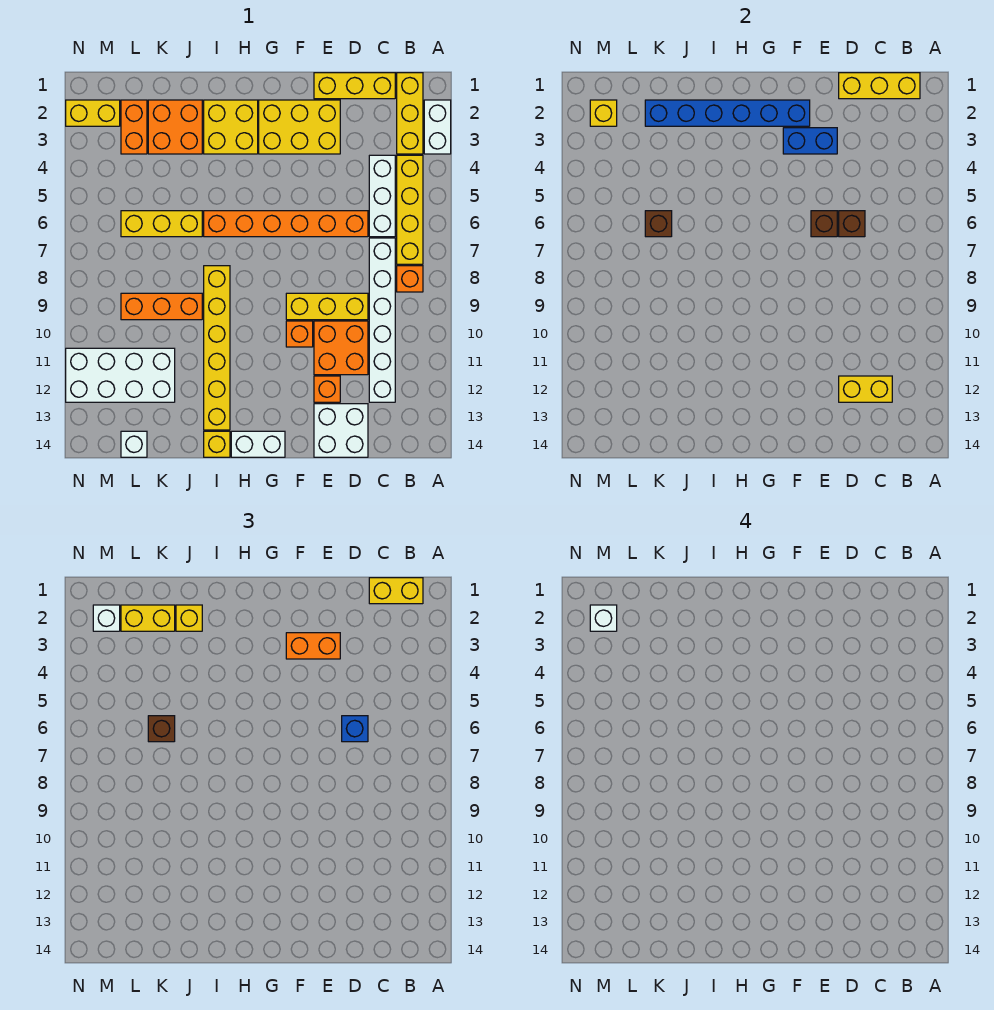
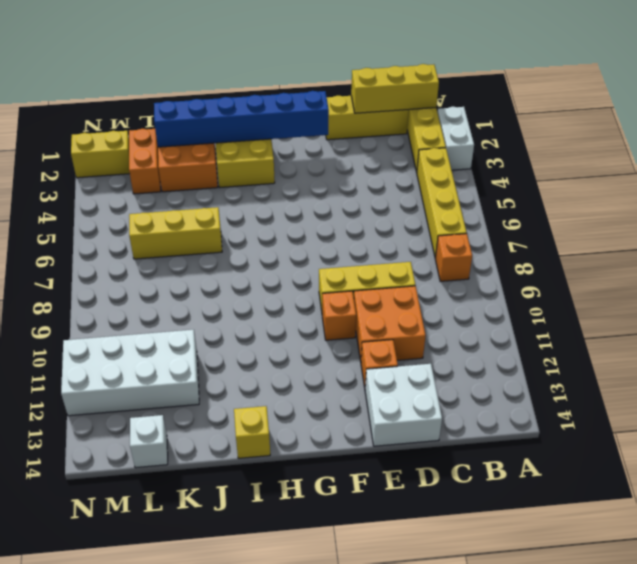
none -> white 1x3 brick [369,155,395,237]
none -> white 1x6 brick [369,238,395,402]
none -> orange 1x6 brick [204,211,368,237]
none -> yellow 2x3 brick [259,100,340,154]

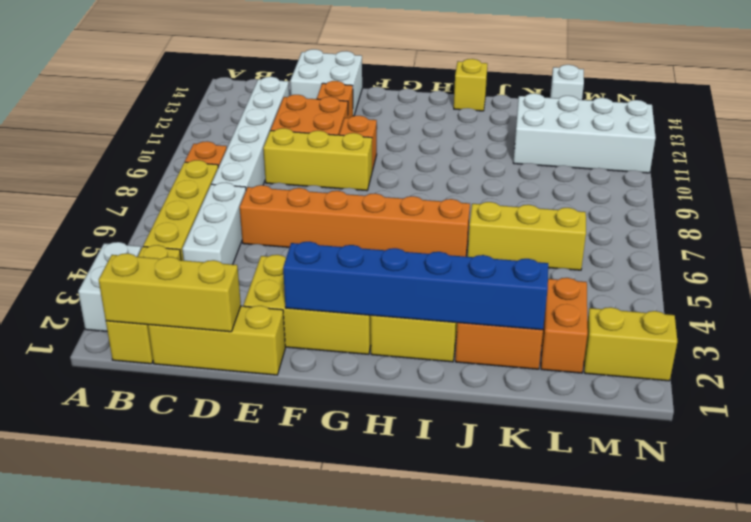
none -> white 1x2 brick [231,431,285,457]
none -> yellow 1x6 brick [204,266,230,430]
none -> orange 1x3 brick [121,293,202,320]
none -> yellow 1x2 brick [839,376,892,402]

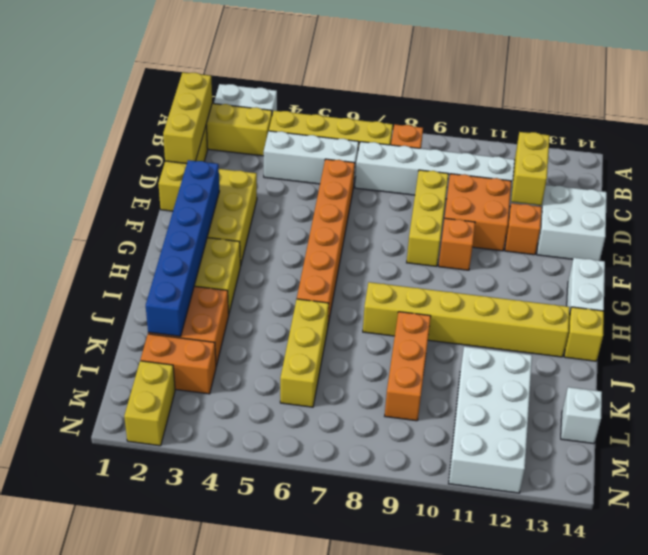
none -> brown 1x1 brick [839,211,865,237]
none -> blue 1x2 brick [783,128,837,154]
none -> brown 1x1 brick [811,211,837,237]
none -> brown 1x1 brick [645,211,672,237]

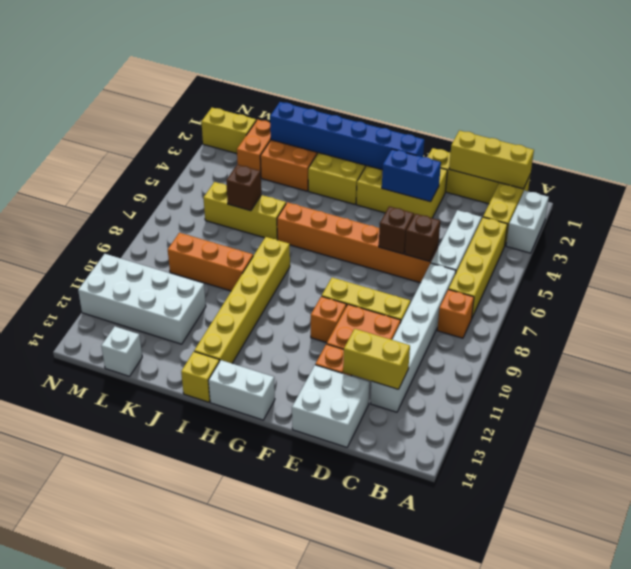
none -> yellow 1x1 brick [590,100,617,126]
none -> yellow 1x2 brick [369,578,423,604]
none -> blue 1x1 brick [342,716,368,742]
none -> orange 1x2 brick [286,633,340,659]

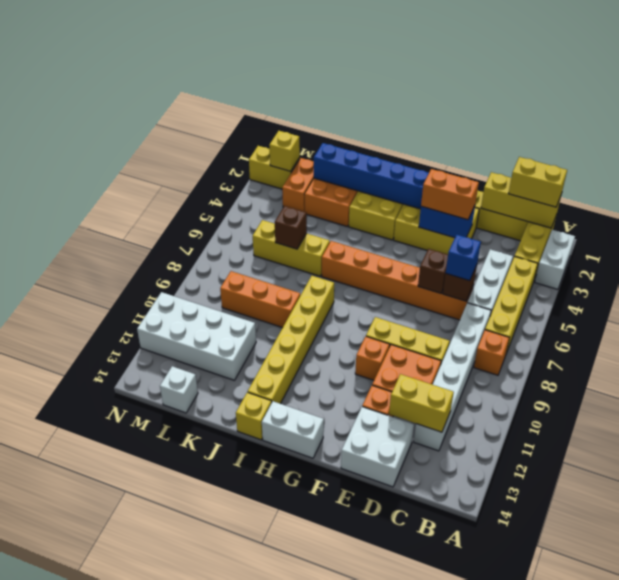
none -> yellow 1x1 brick [176,605,202,631]
none -> yellow 1x2 brick [121,605,175,631]
none -> brown 1x1 brick [148,716,175,742]
none -> white 1x1 brick [93,605,120,631]

